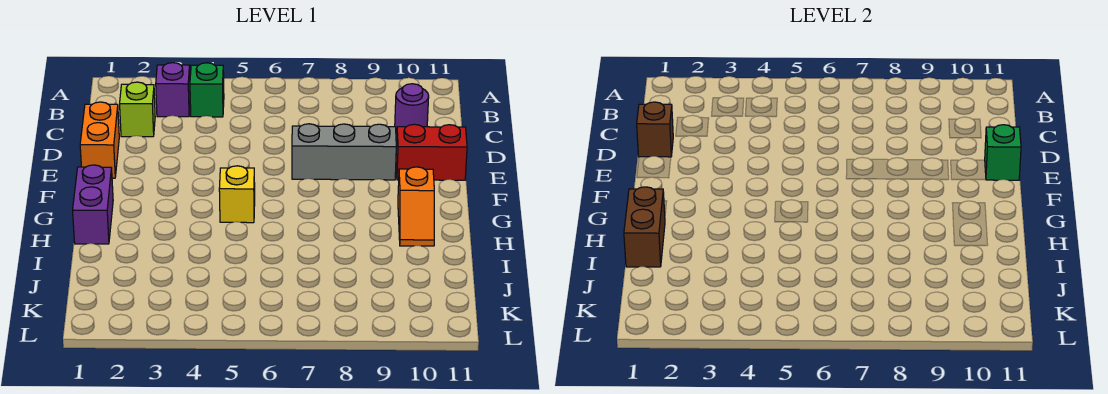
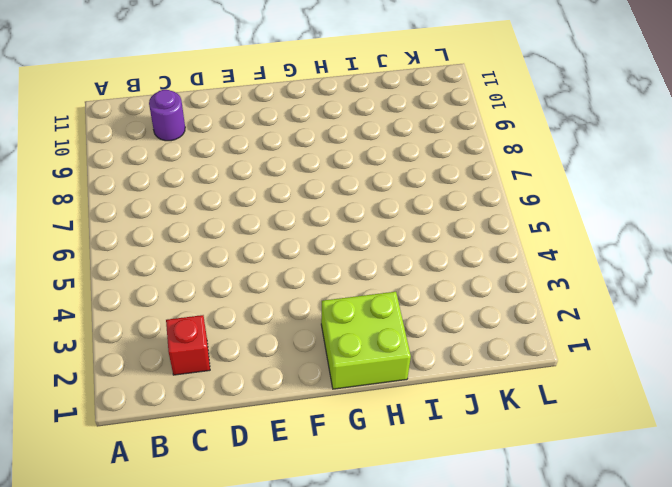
red 1x1 brick [166,315,210,375] -> lime 1x1 brick [120,82,155,137]
lime 2x2 brick [321,292,411,389] -> purple 1x2 brick [73,165,113,244]
none -> purple 1x1 brick [156,63,190,117]
none -> green 1x1 brick [190,63,224,117]
none -> orange 1x2 brick [80,102,119,178]

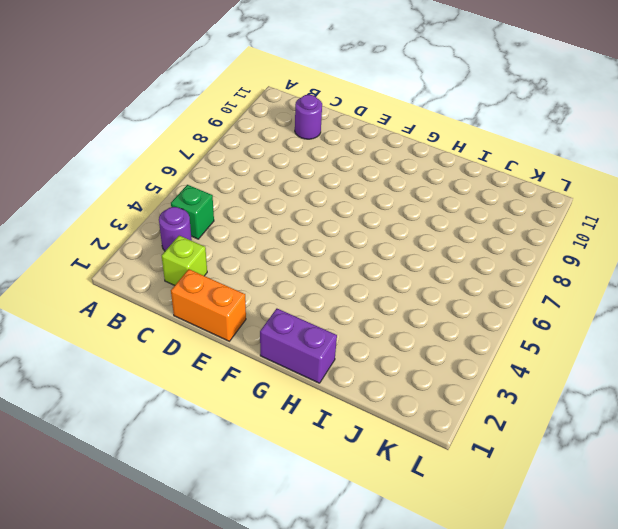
purple 1x1 round brick [159,207,192,251] -> purple 1x1 brick [156,63,190,117]
none -> grey 1x3 brick [292,124,396,180]
none -> red 1x2 brick [396,124,467,180]
none -> yellow 1x1 brick [219,166,255,223]

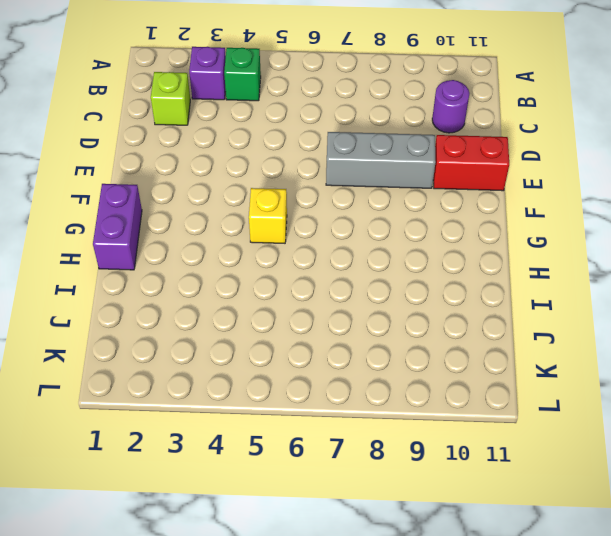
none -> orange 1x2 brick [80,102,119,178]
none -> orange 1x2 slope [398,167,434,246]
none -> brown 1x1 brick [637,102,673,157]

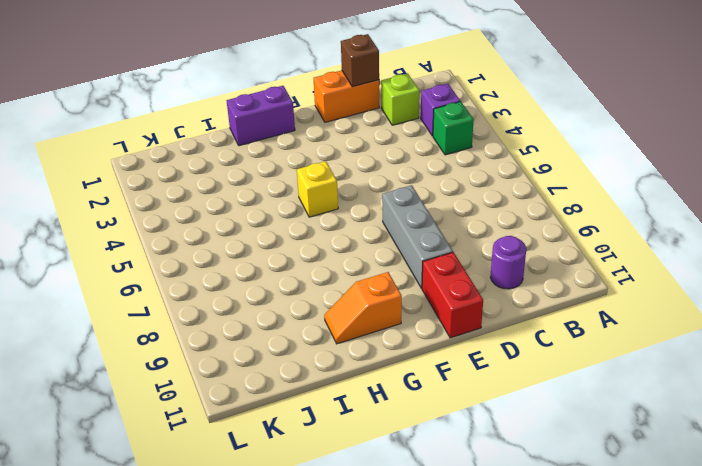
none -> green 1x1 brick [985,125,1021,180]
none -> brown 1x2 brick [624,187,665,267]

